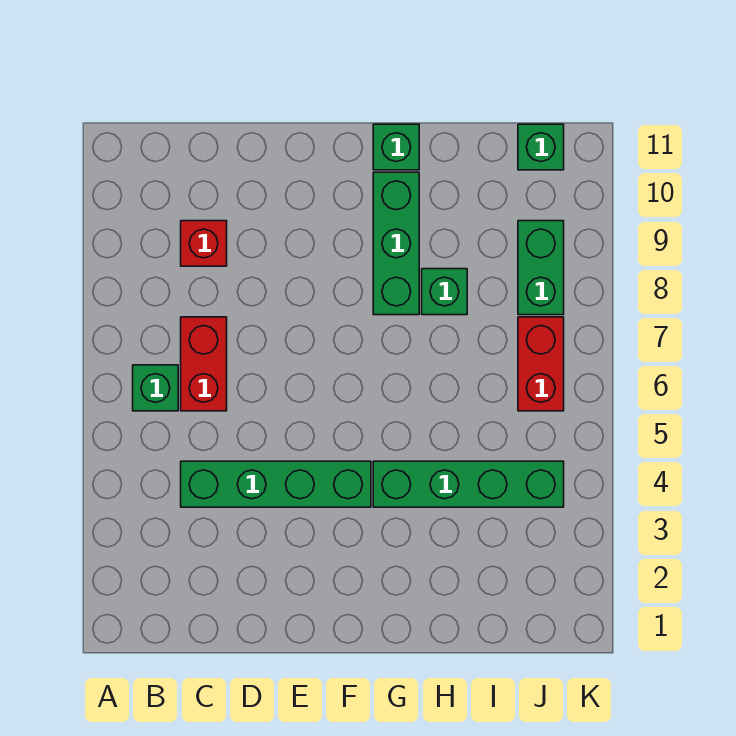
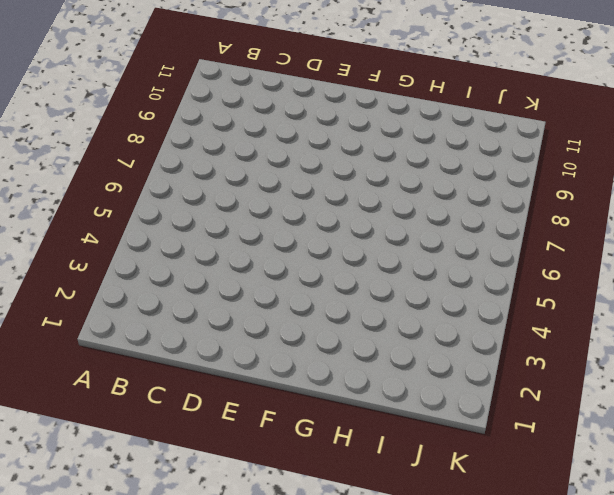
none -> green 1x1 brick [133,365,178,411]
none -> green 1x4 brick [181,461,371,507]

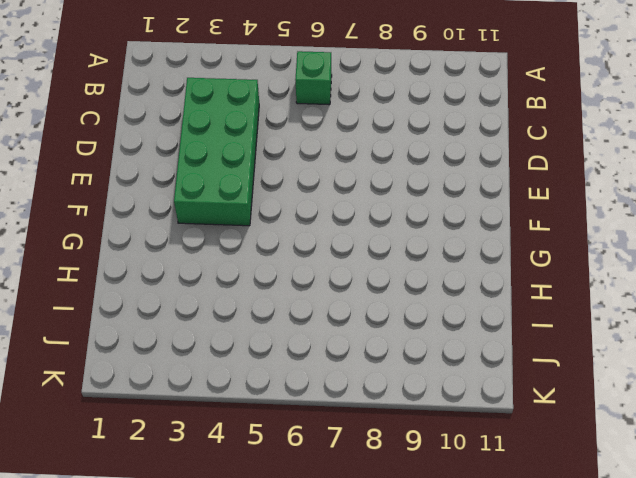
green 2x4 brick [174,78,259,226] -> green 1x4 brick [181,461,371,507]
none -> red 1x2 brick [181,317,227,411]
none -> red 1x1 brick [181,221,227,266]

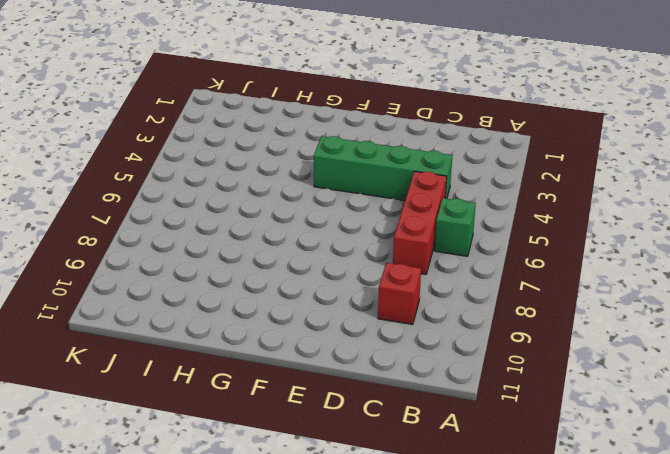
red 1x3 brick [393,171,447,274] -> red 1x2 brick [181,317,227,411]
none -> green 1x4 brick [373,461,564,507]
none -> green 1x3 brick [373,172,419,315]

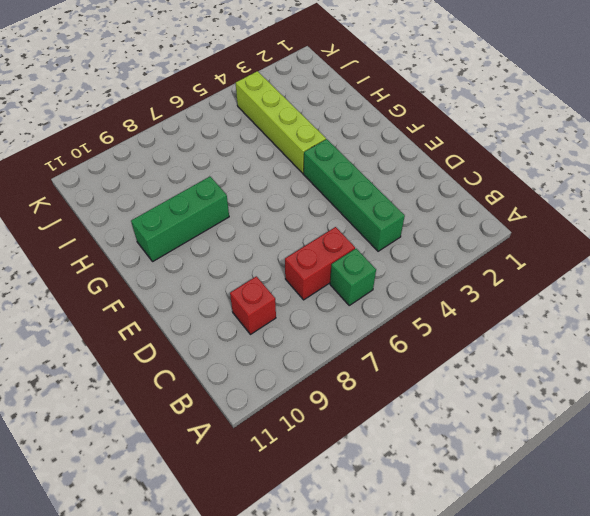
lime 1x4 brick [236,71,326,174] -> green 1x4 brick [373,461,564,507]
none -> green 1x1 brick [373,124,419,170]
none -> green 1x1 brick [422,269,467,315]

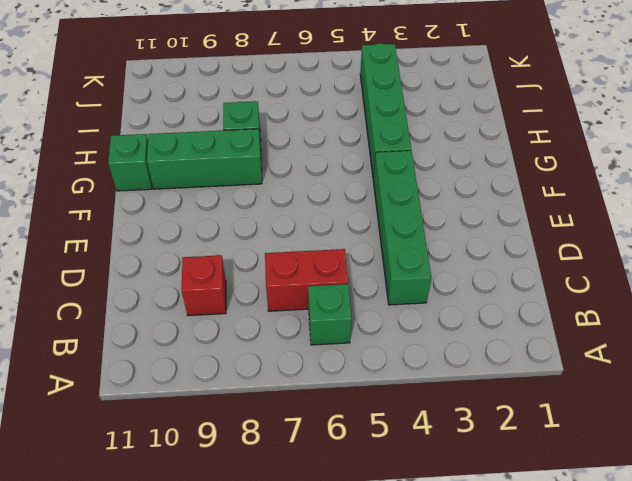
none -> red 1x2 brick [518,317,564,411]
none -> green 1x2 brick [518,221,564,315]

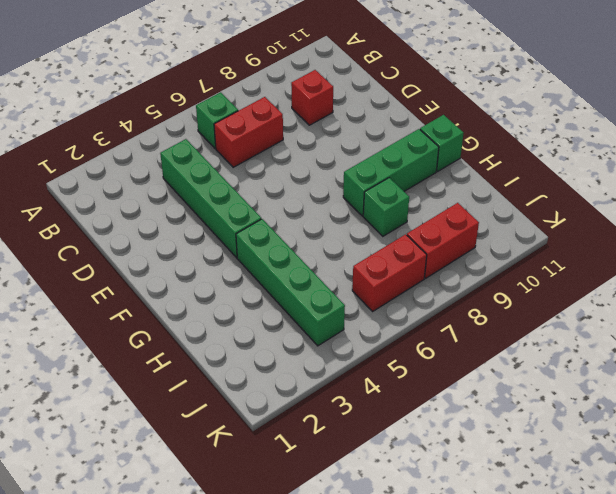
red 1x2 brick [407,203,479,278] -> green 1x2 brick [518,221,564,315]
none -> green 1x1 brick [518,124,564,170]

